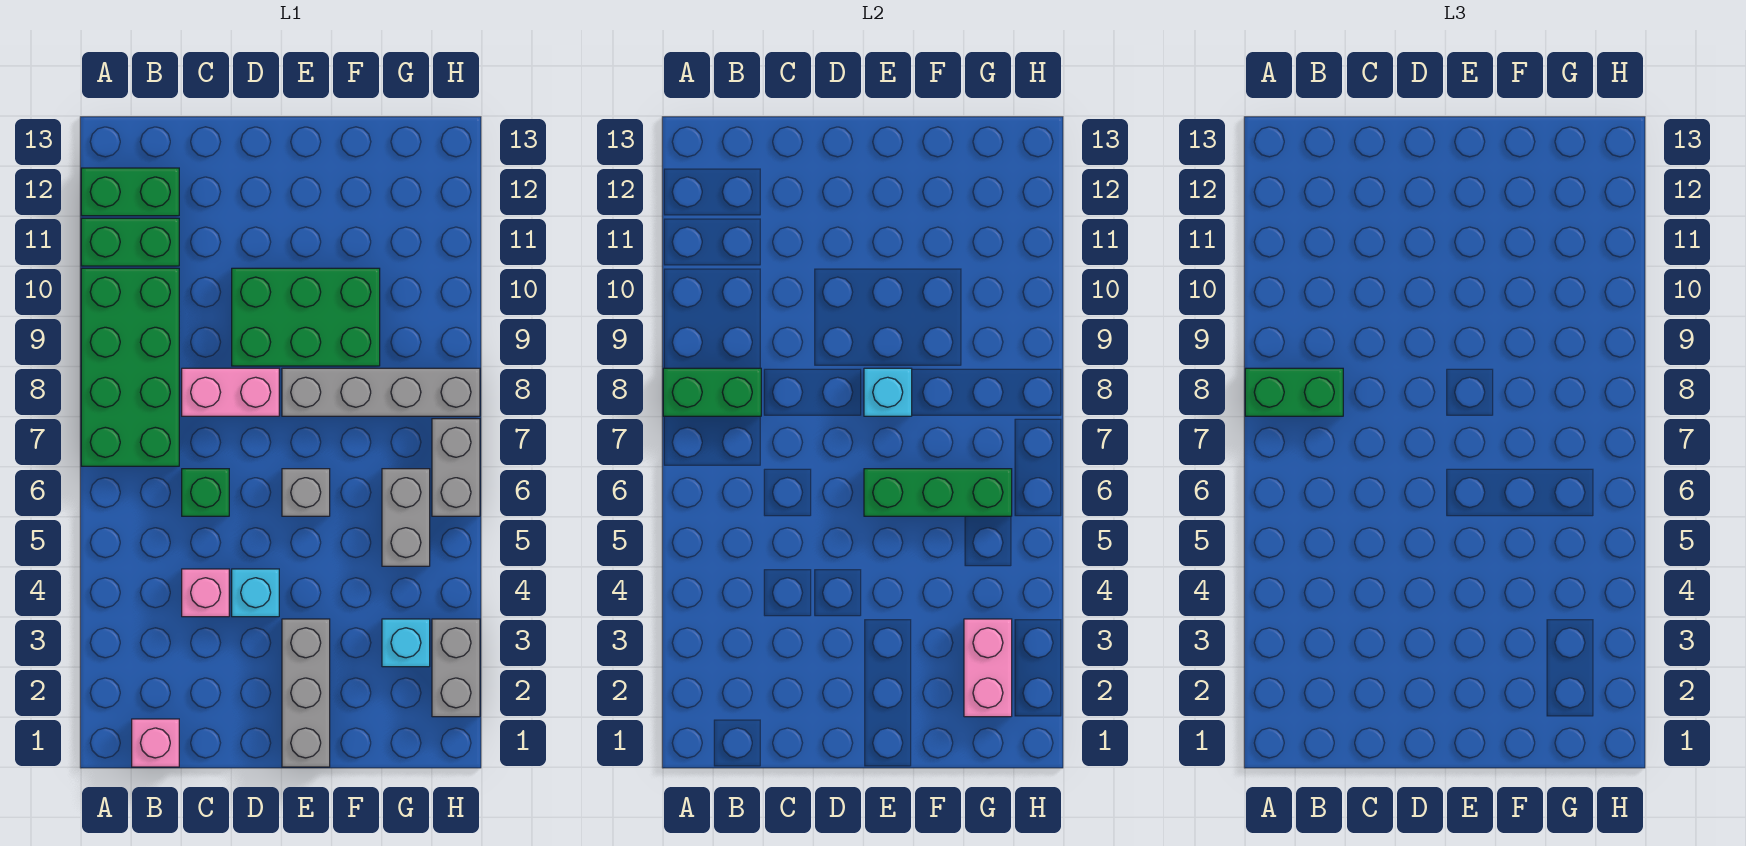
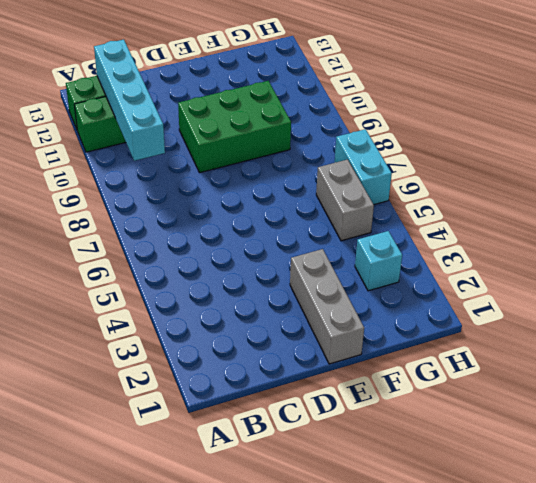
cyan 1x4 brick [94,40,165,161] -> none
cyan 1x2 brick [335,129,392,205] -> grey 1x2 brick [432,419,480,516]
none -> green 2x4 brick [81,268,179,466]
none -> pink 1x1 brick [132,719,179,767]
none -> pink 1x1 brick [182,569,229,617]

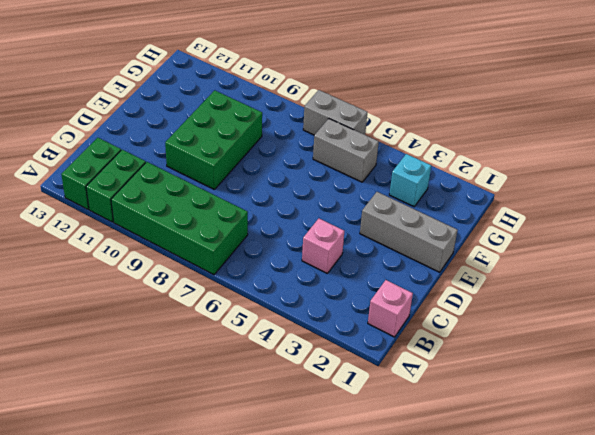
none -> green 1x1 brick [182,469,229,516]
none -> pink 1x2 brick [182,368,279,416]
none -> cyan 1x1 brick [232,569,279,617]

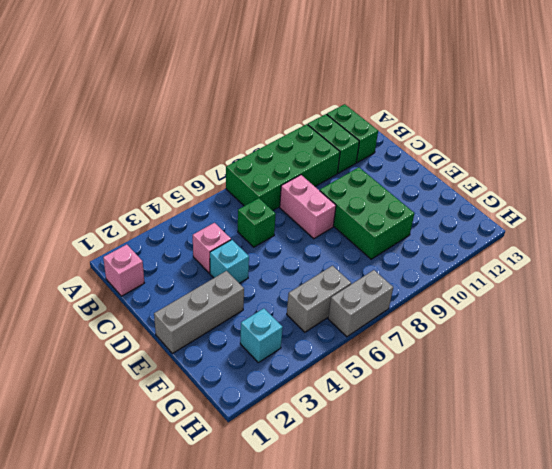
none -> grey 1x1 brick [282,469,330,516]
none -> grey 1x4 brick [282,368,480,416]
none -> grey 1x2 brick [432,619,480,717]

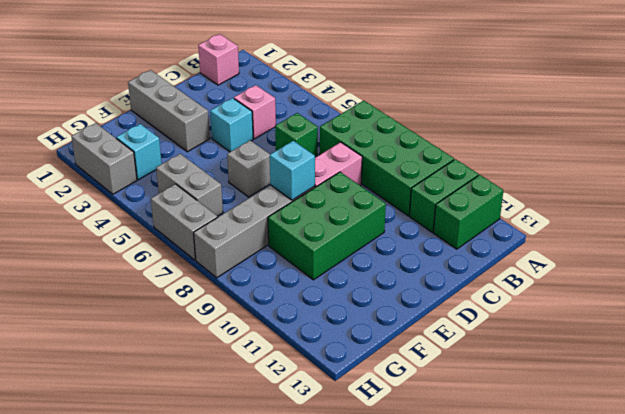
none -> green 1x2 brick [663,368,761,416]
none -> green 1x3 brick [864,469,1012,516]
none -> pink 1x2 brick [964,619,1012,717]

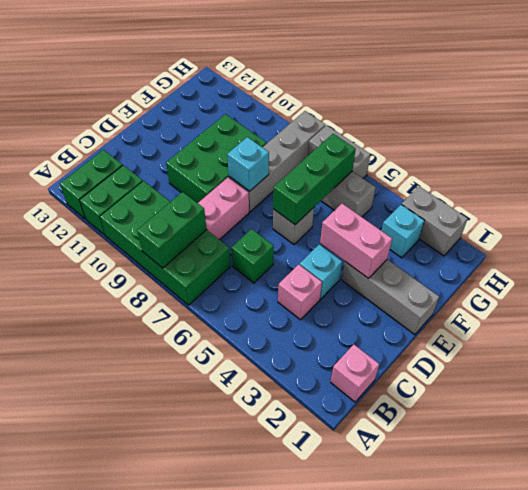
pink 1x2 brick [320,204,392,279] -> pink 1x2 brick moved to [964,619,1012,717]
none -> green 1x2 brick [1245,368,1343,416]

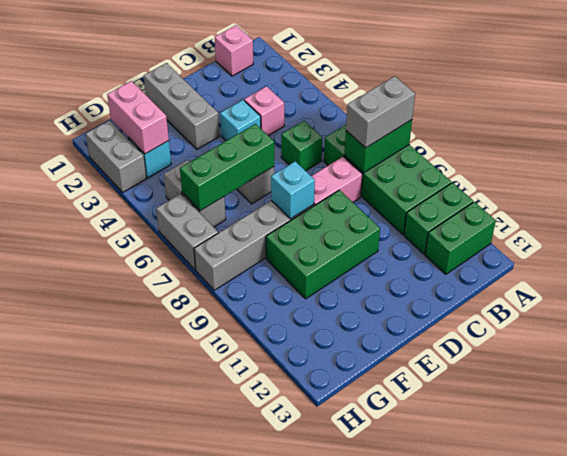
grey 1x2 brick [346,76,415,148] -> green 1x2 brick [1245,368,1343,416]

